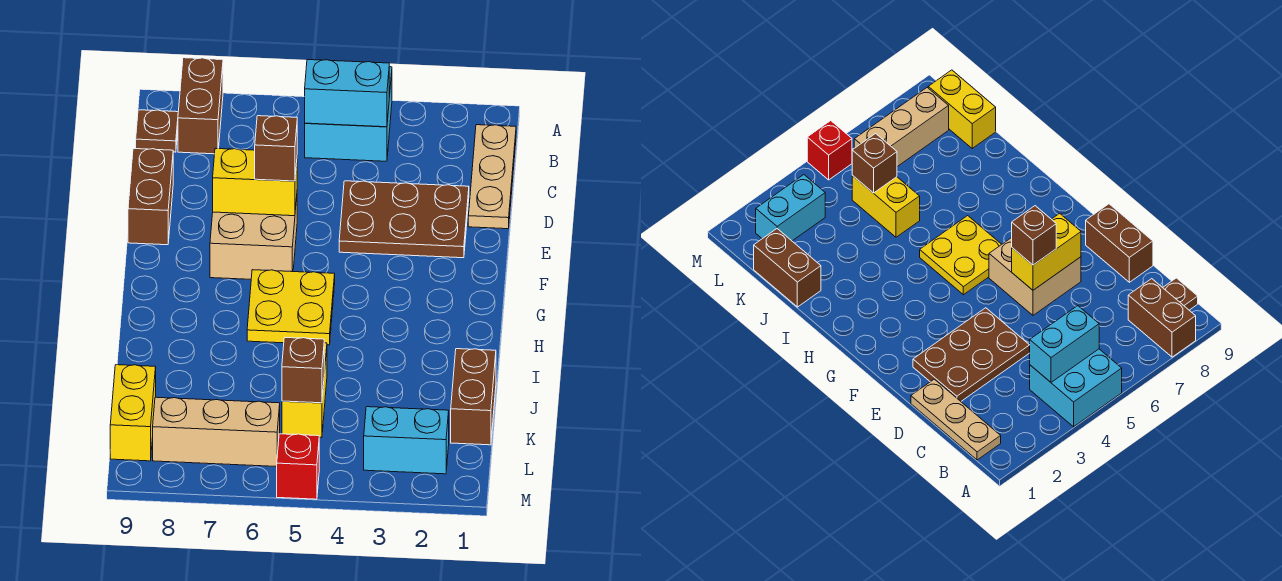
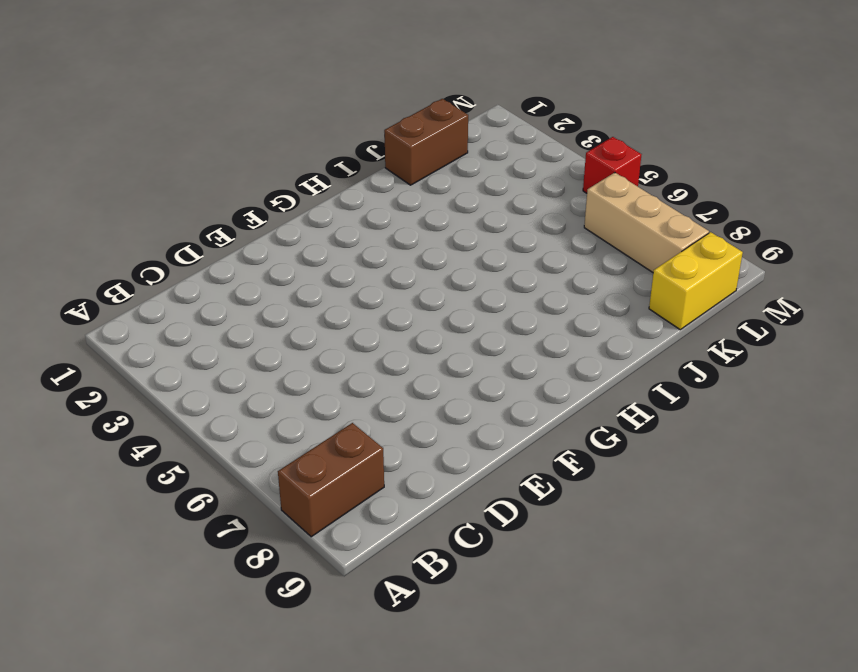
none -> cyan 2x2 brick [305,67,392,161]
none -> tan 1x3 plate [468,125,516,229]
none -> brown 1x1 plate [136,110,178,152]

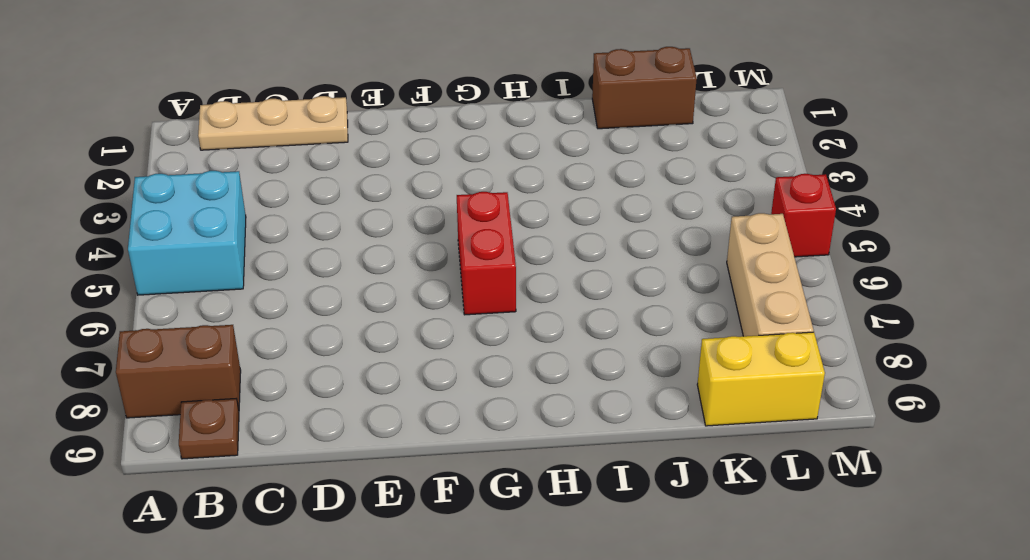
red 1x2 brick [457,192,516,315] -> yellow 2x2 plate [247,270,335,345]
none -> brown 2x3 plate [339,181,469,258]
none -> brown 1x2 brick [128,149,173,245]
none -> tan 2x2 brick [210,198,297,279]

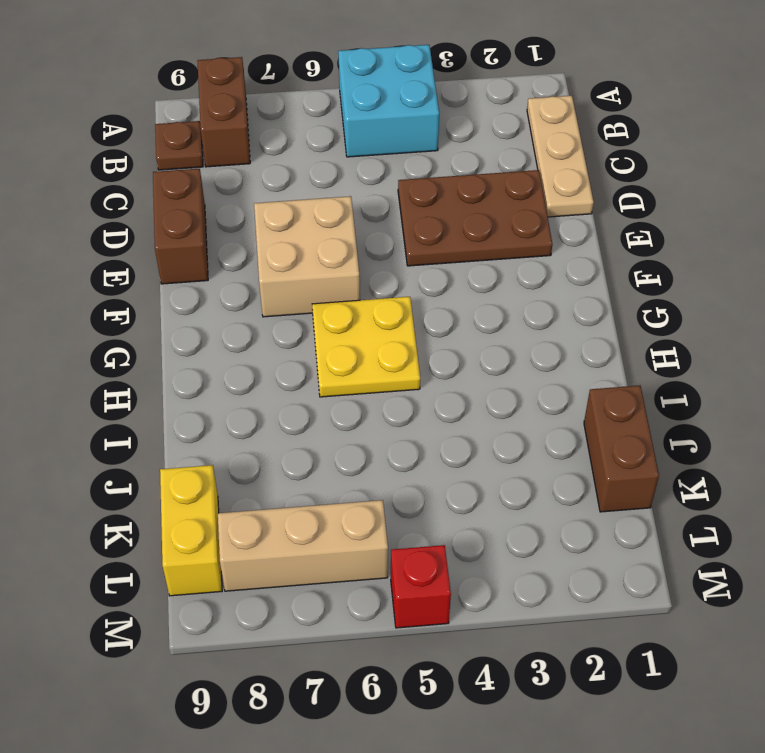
none -> yellow 1x2 brick [282,343,327,438]
none -> cyan 1x2 brick [364,407,449,474]
none -> cyan 1x2 brick [305,60,389,127]

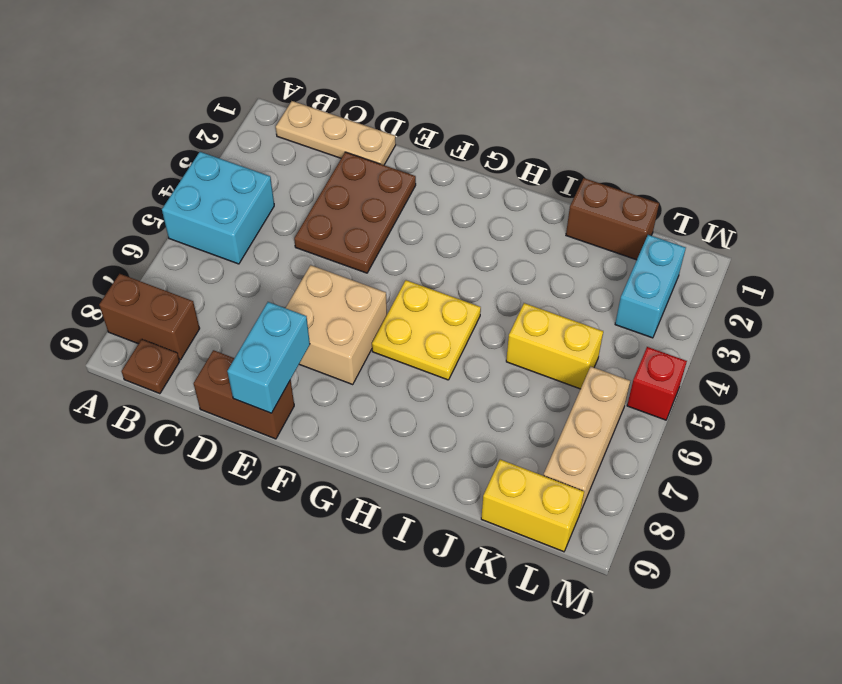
cyan 1x2 brick [227,302,310,413] -> cyan 1x2 brick moved to [305,60,389,127]
none -> yellow 1x2 brick [213,148,297,216]
none -> brown 1x1 brick [282,338,324,403]
none -> brown 1x1 brick [255,116,297,181]

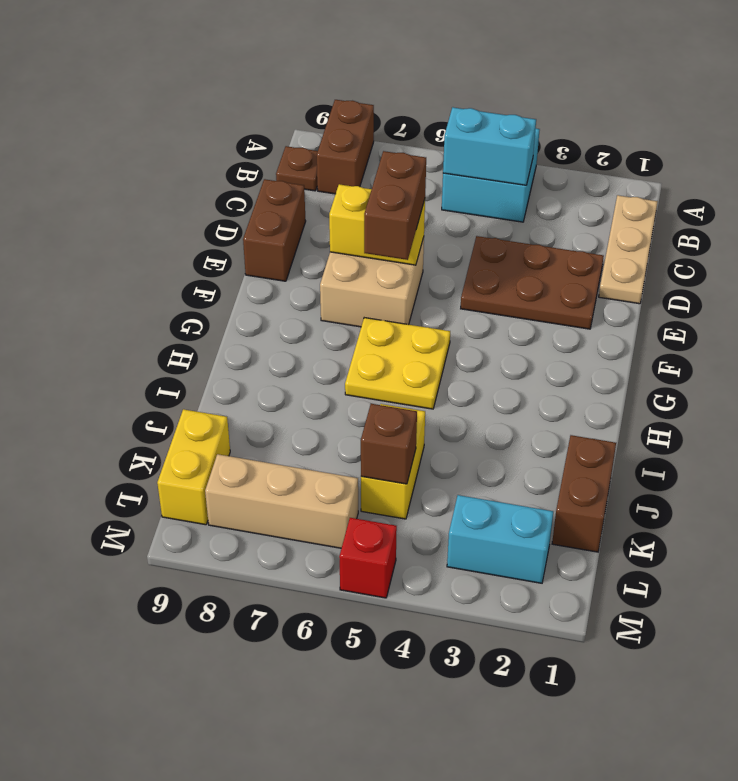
brown 1x2 brick [364,151,426,260] -> brown 1x1 brick [255,116,297,181]

